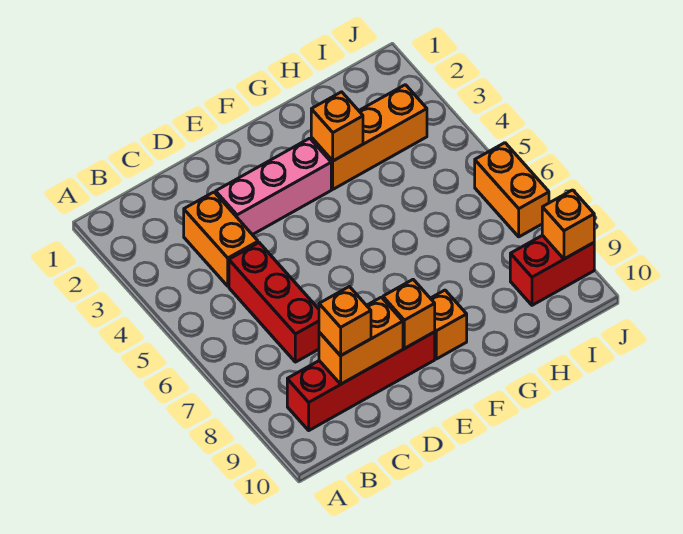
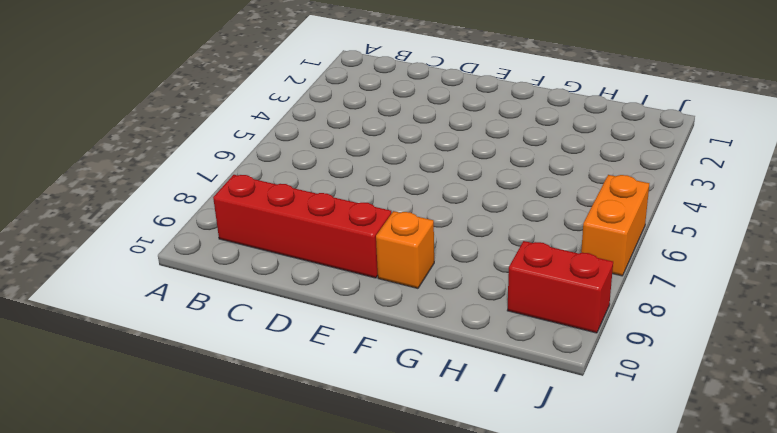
none -> orange 1x2 brick [184,192,258,286]
none -> red 1x3 brick [229,243,319,362]
none -> pink 1x3 brick [216,138,331,235]

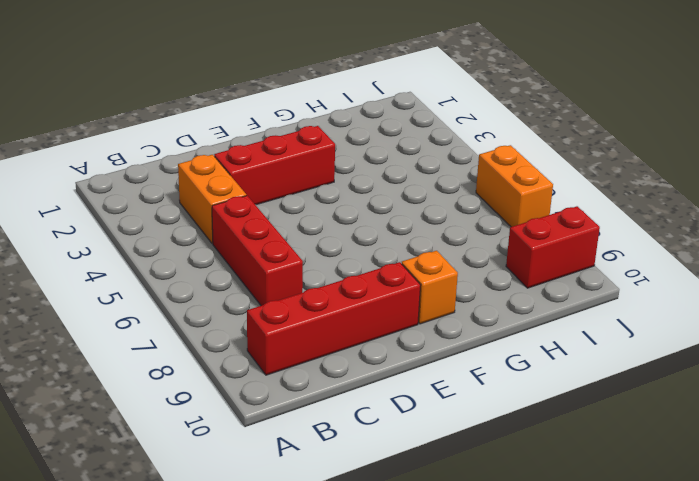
red 1x3 brick [214,126,335,205] -> pink 1x3 brick [216,138,331,235]
none -> orange 1x3 brick [311,85,427,189]
none -> orange 1x2 brick [319,297,403,384]
none -> orange 1x1 brick [383,280,435,349]

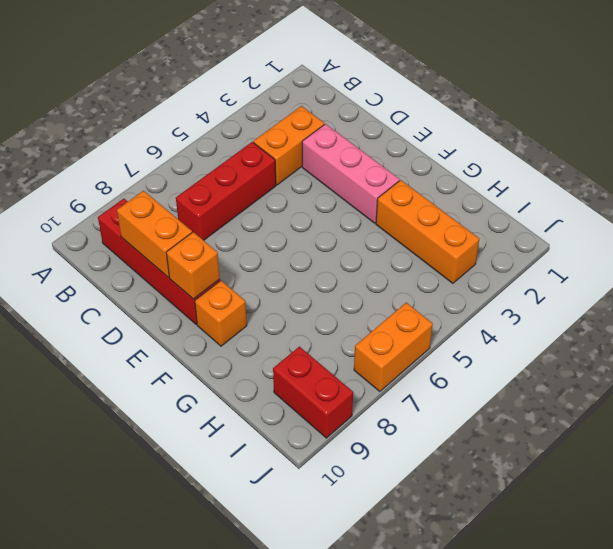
none -> orange 1x1 brick [311,92,363,161]
none -> orange 1x1 brick [542,190,594,259]
none -> orange 1x1 brick [319,286,371,356]

